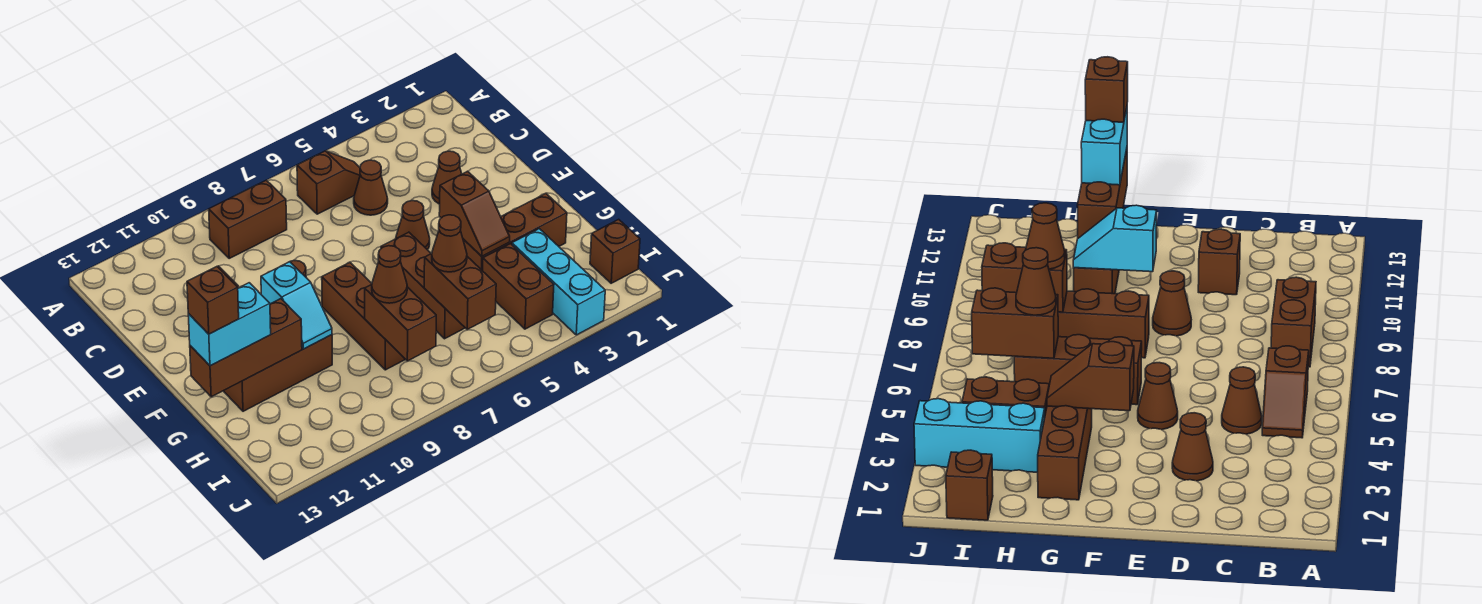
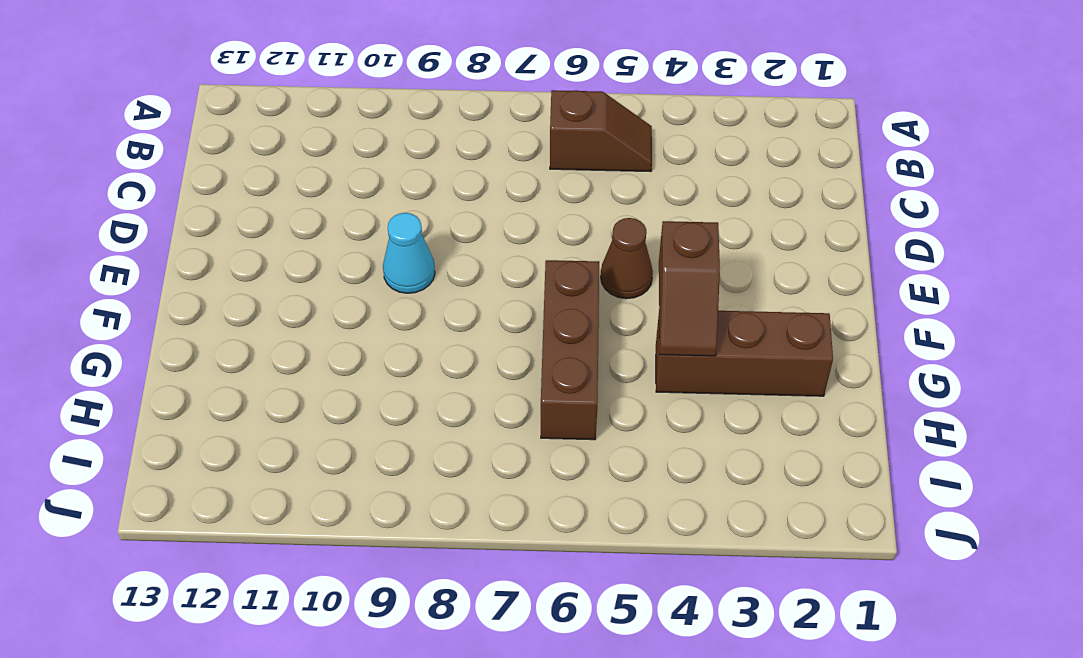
cyan 1x1 cone [383,213,435,293] -> brown 1x1 cone [1153,271,1191,336]
none -> brown 1x2 brick [209,180,287,258]
none -> brown 1x1 cone [354,160,388,215]
none -> brown 1x1 cone [432,151,462,204]

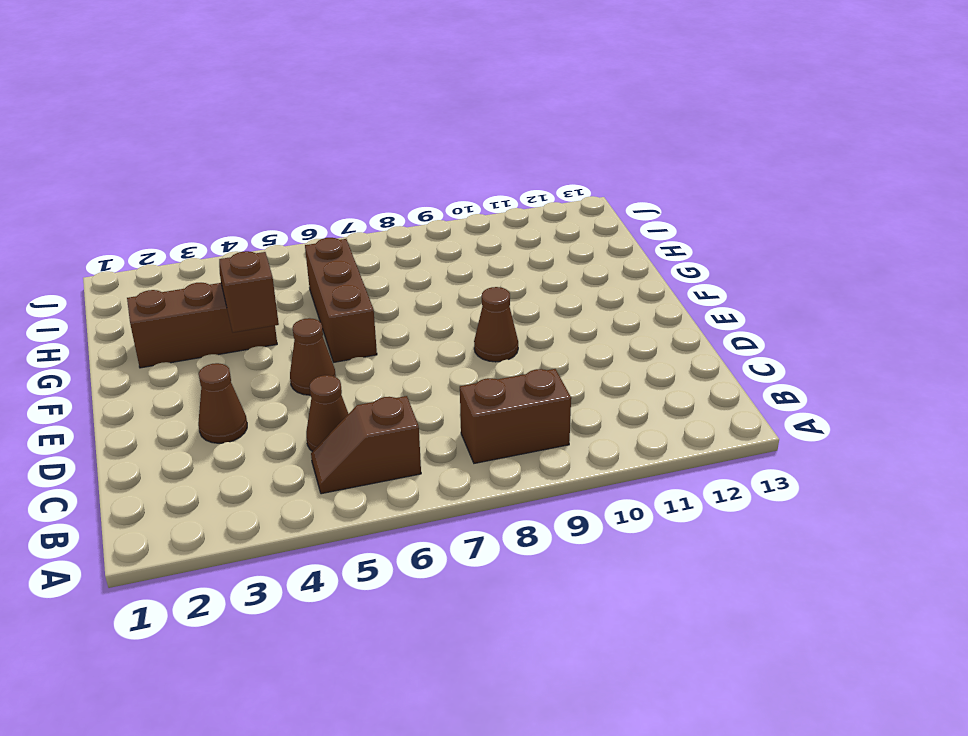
none -> brown 1x1 brick [1198,229,1240,295]
none -> brown 1x3 brick [322,263,406,370]
none -> brown 1x3 brick [224,335,332,411]

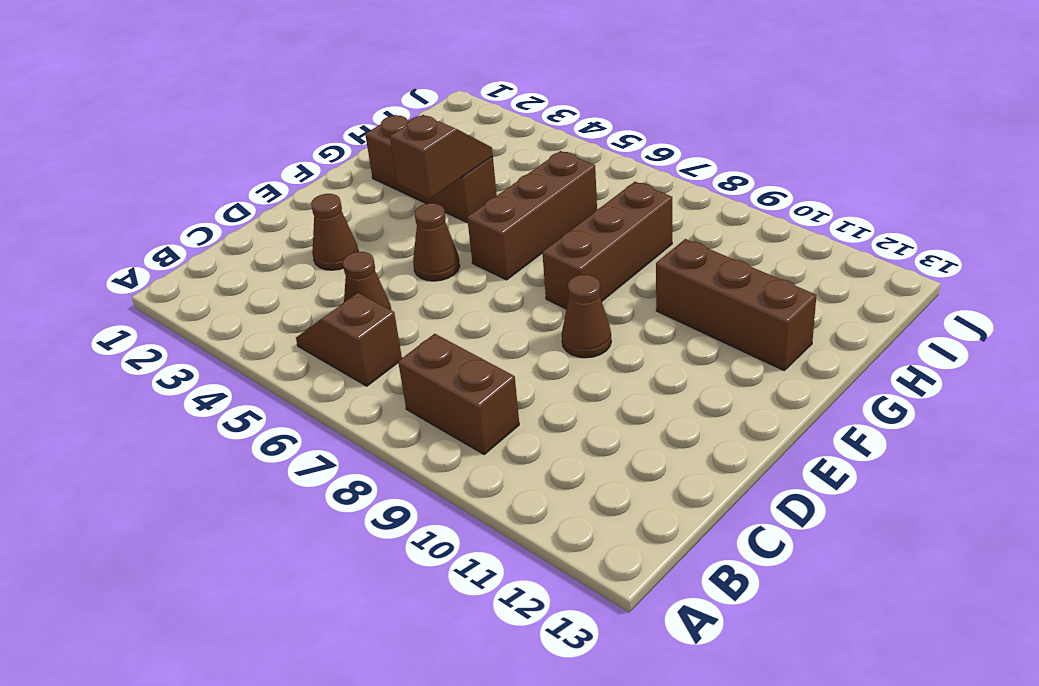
none -> brown 1x1 brick [1198,229,1240,295]
none -> cyan 1x3 brick [512,229,605,335]
none -> brown 1x2 brick [483,244,554,329]

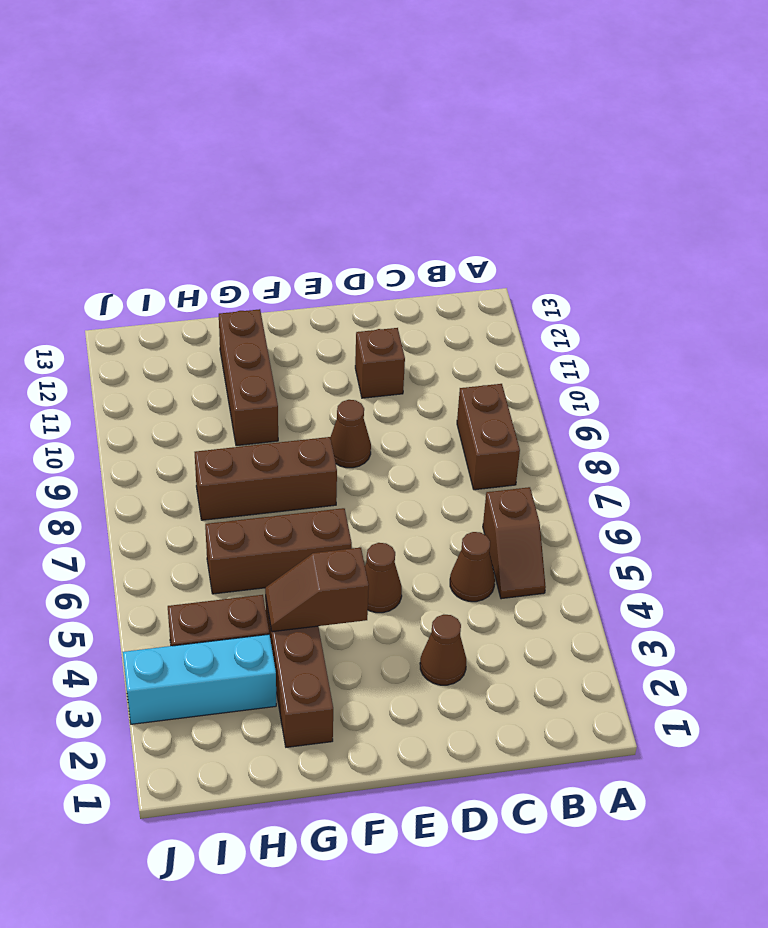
none -> brown 1x1 brick [590,219,640,283]
none -> cyan 1x2 slope [261,262,332,349]
none -> brown 1x3 brick [190,299,302,397]

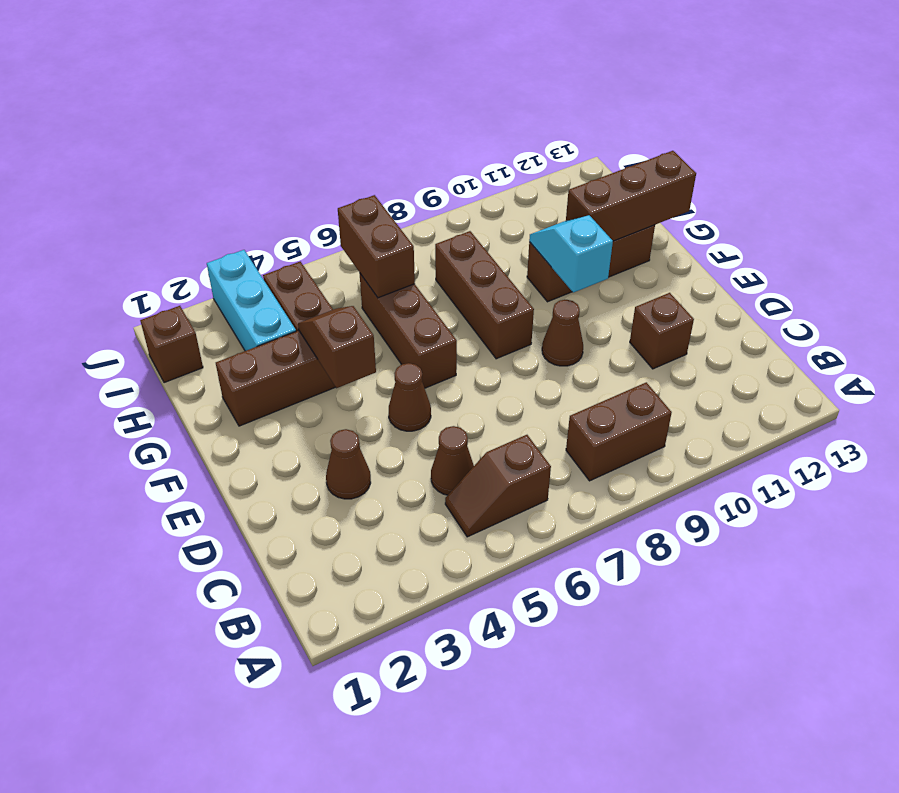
none -> brown 1x2 brick [365,285,436,361]
none -> cyan 1x2 brick [188,283,271,366]
none -> brown 1x1 cone [432,215,467,272]

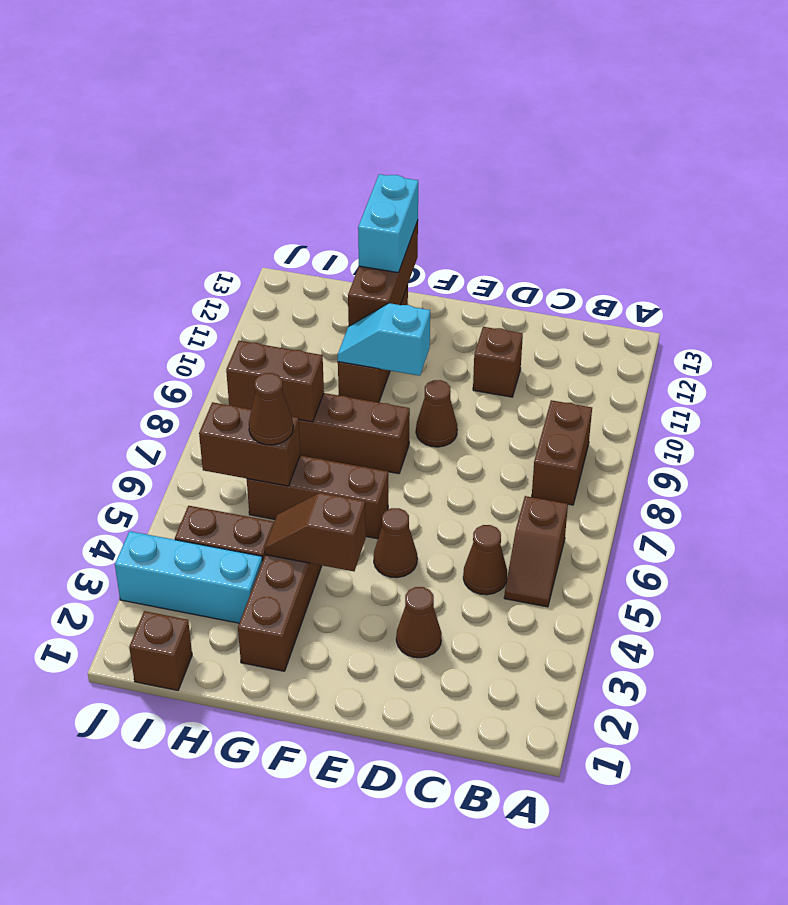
none -> brown 1x1 cone [372,246,407,303]
none -> brown 1x1 brick [187,267,239,334]

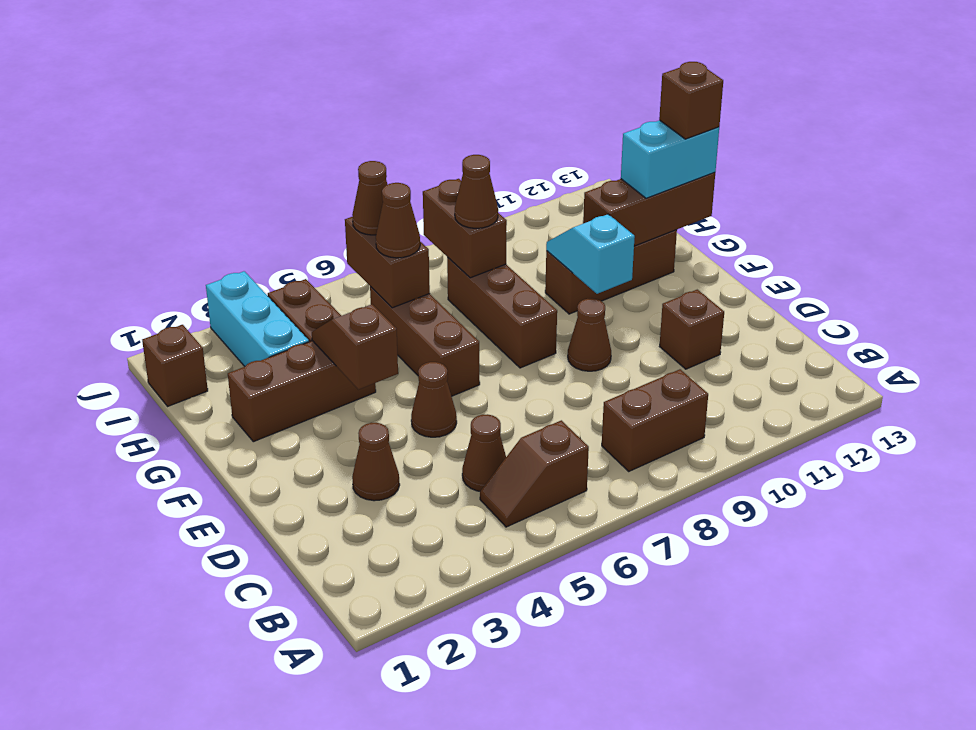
brown 1x1 cone [352,161,388,235] -> none

